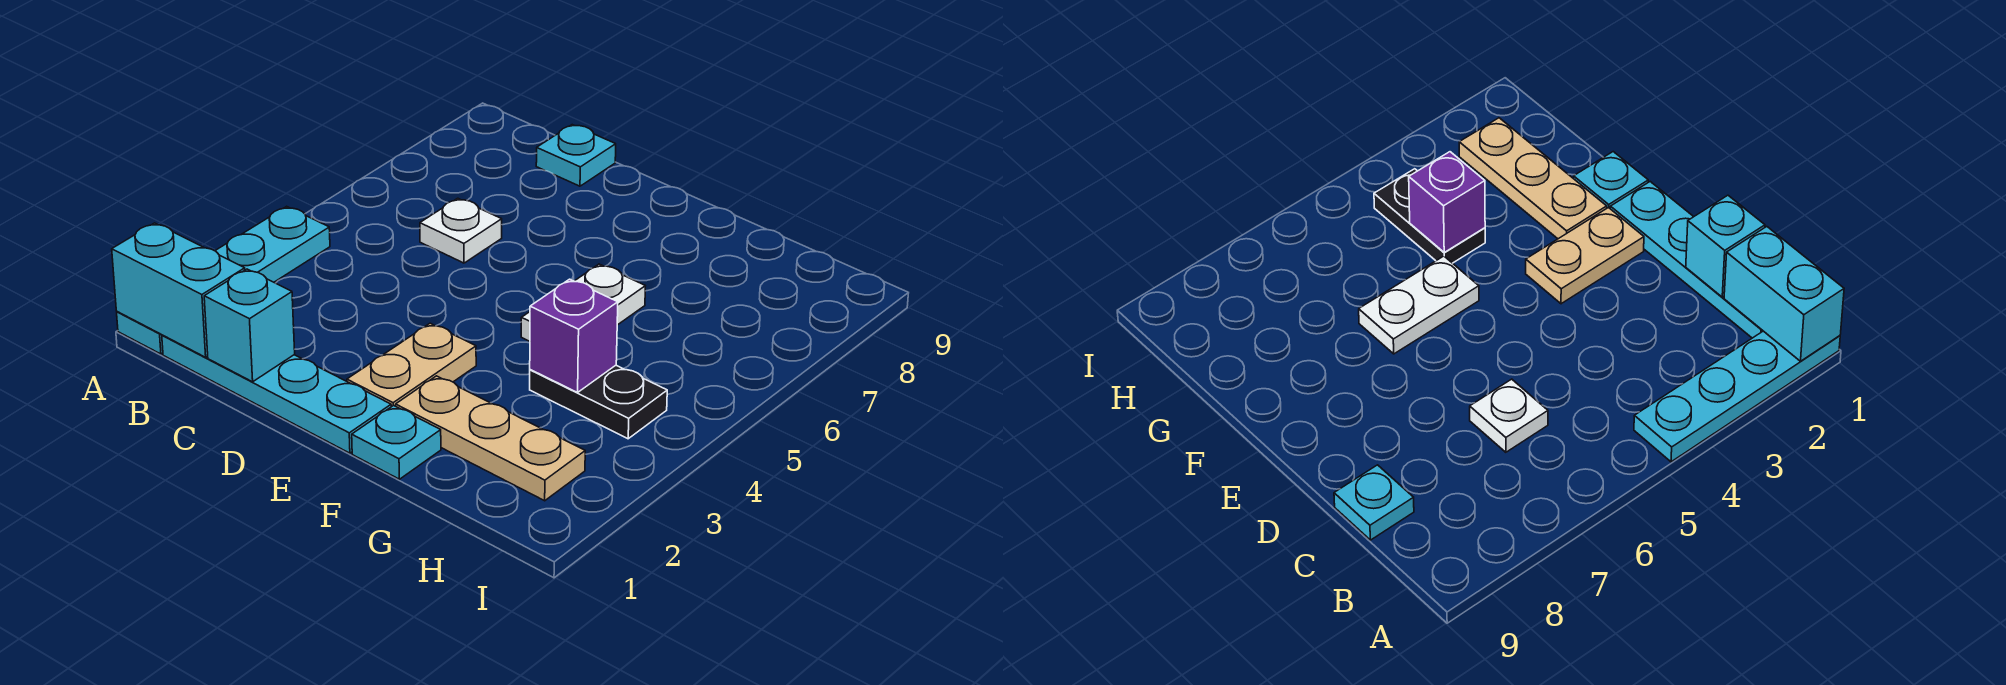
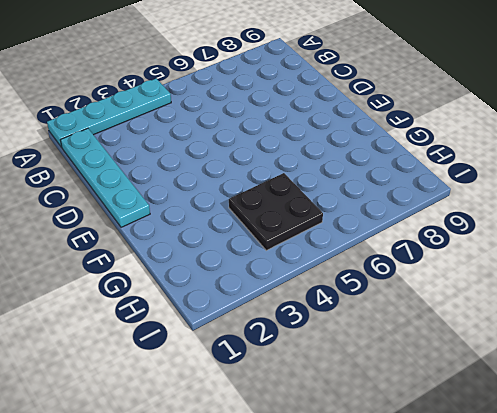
black 2x2 plate [229,173,323,250] -> black 1x2 plate [530,365,667,439]
none -> white 1x1 plate [420,198,502,263]
none -> cyan 1x1 plate [536,125,616,186]
none -> tan 1x2 plate [347,323,476,407]

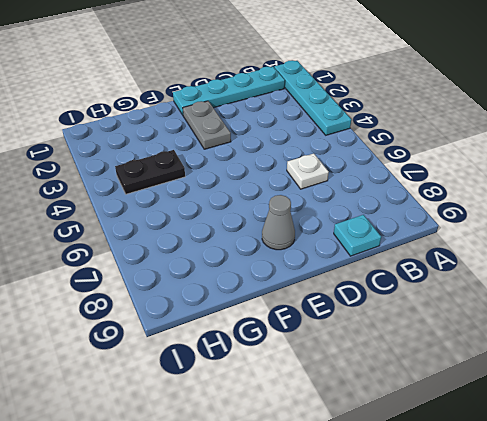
grey 1x2 plate [183,101,231,149] -> tan 1x2 plate [347,323,476,407]
grey 1x1 cone [262,195,295,250] -> none
none -> cyan 1x1 plate [352,405,441,479]
none -> tan 1x3 plate [396,376,585,501]
none -> white 1x2 plate [521,264,645,341]

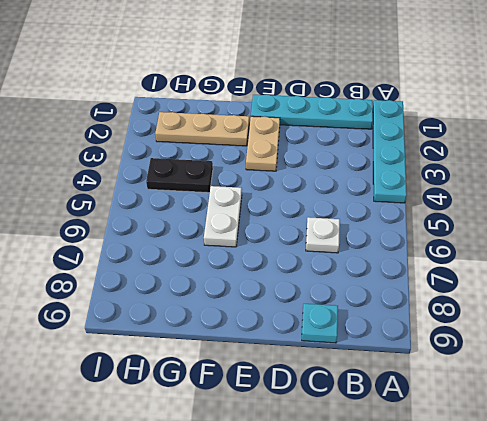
none -> cyan 1x1 plate [352,405,441,479]
none -> cyan 1x2 brick [112,223,245,357]
none -> cyan 1x1 brick [204,269,295,382]

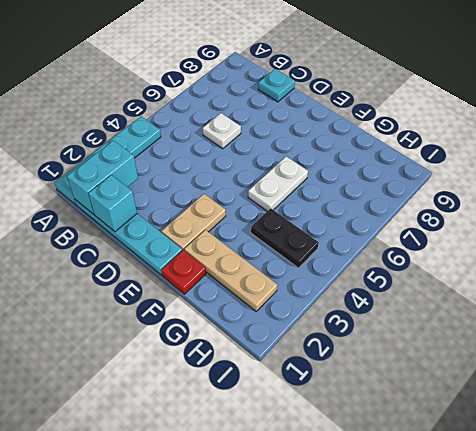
cyan 1x2 brick [67,140,138,214] -> cyan 1x2 brick turned to [112,223,245,357]
red 1x1 plate [161,250,206,294] -> cyan 1x1 plate [352,405,441,479]
none -> purple 1x1 brick [530,279,618,392]

